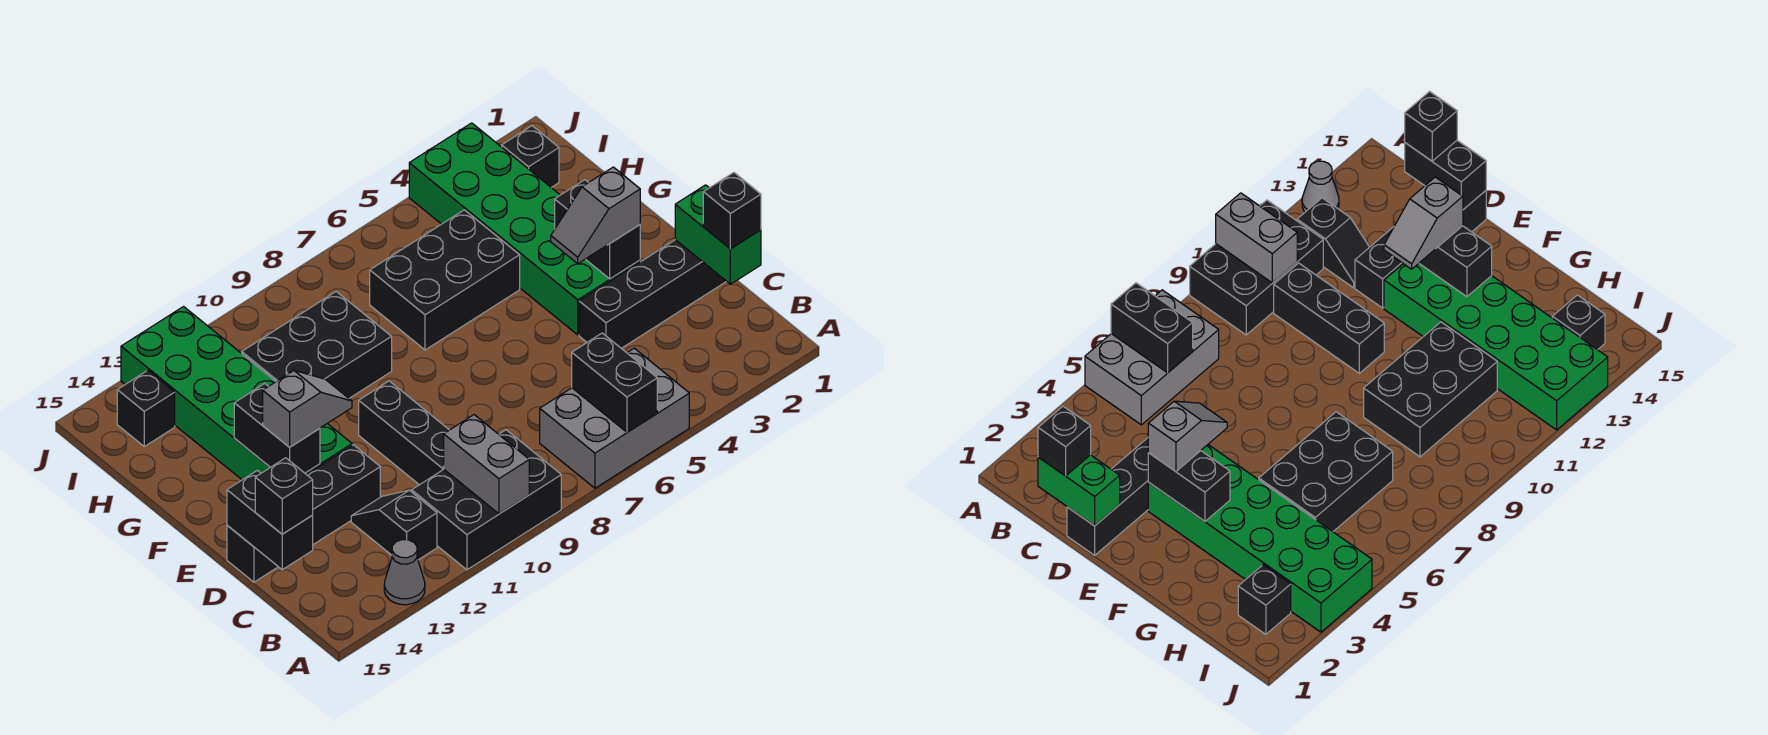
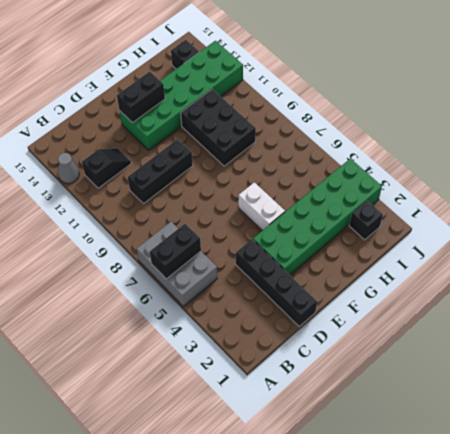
white 1x2 brick [238,182,285,231] -> none
none -> black 2x3 brick [412,430,561,570]
none -> black 1x4 brick [227,445,380,582]
none -> black 2x3 brick [370,210,520,350]

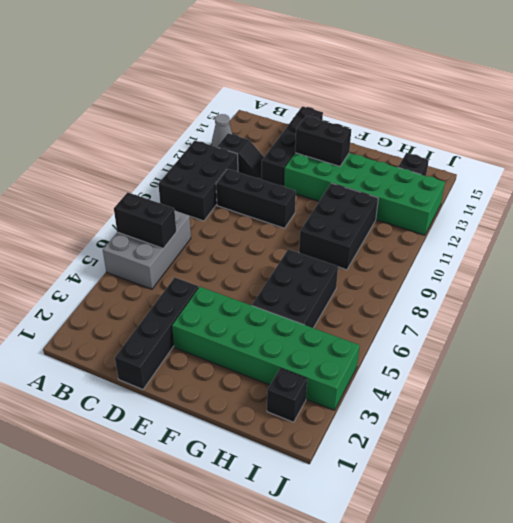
none -> grey 1x2 brick [444,415,529,514]
none -> green 1x2 brick [675,185,761,284]
none -> black 1x2 brick [227,470,313,570]

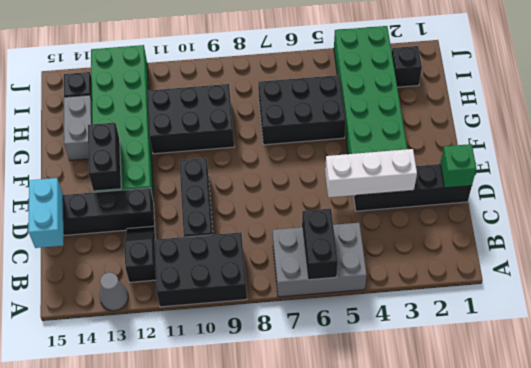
cyan 1x2 brick [29,178,63,248] -> black 1x2 brick [227,470,313,570]
green 1x1 brick [440,144,476,188] -> green 1x2 brick [675,185,761,284]
white 1x3 brick [325,149,417,197] -> none
grey 1x2 brick [64,95,92,160] -> grey 1x2 brick moved to [444,415,529,514]
none -> black 1x2 brick [555,180,640,279]
none -> black 1x1 brick [703,173,761,249]
none -> black 1x1 brick [255,458,313,534]

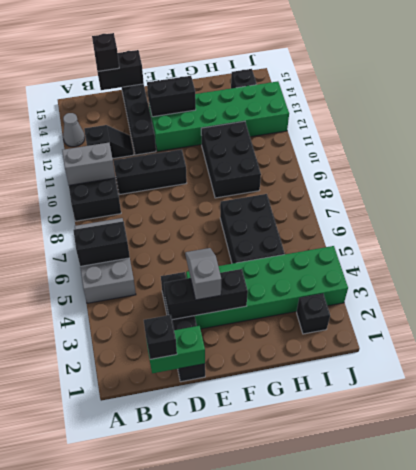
black 1x3 brick [164,269,248,320] -> black 1x2 brick [555,180,640,279]
none -> grey 1x2 slope [263,371,352,447]

